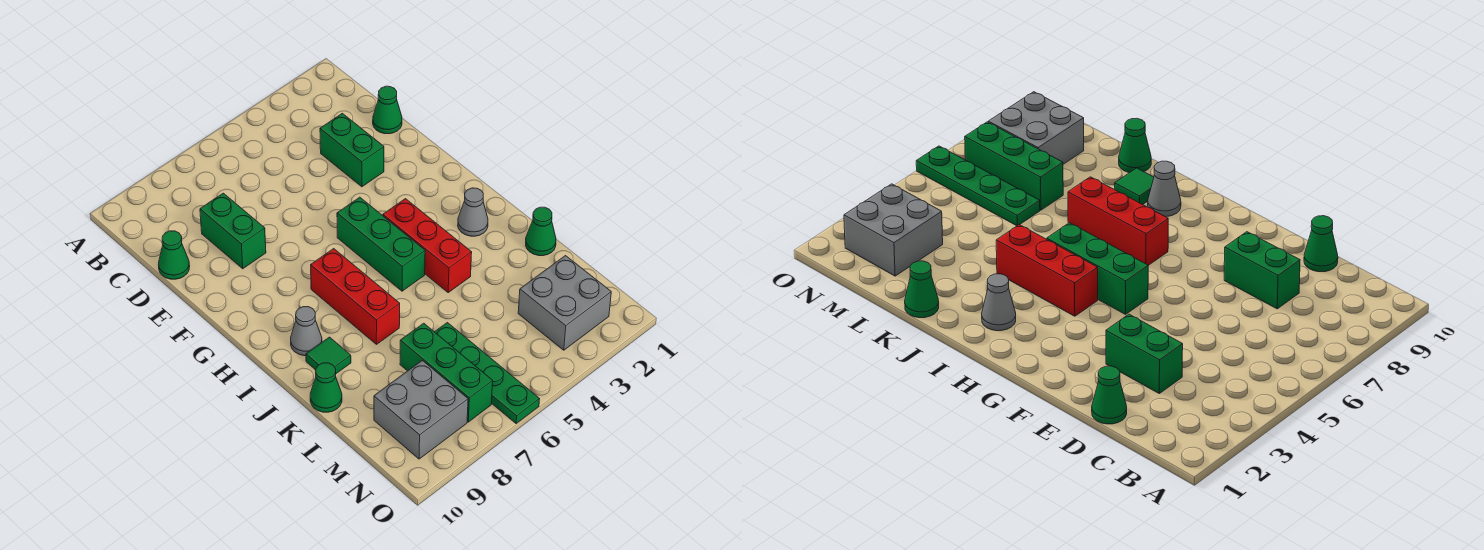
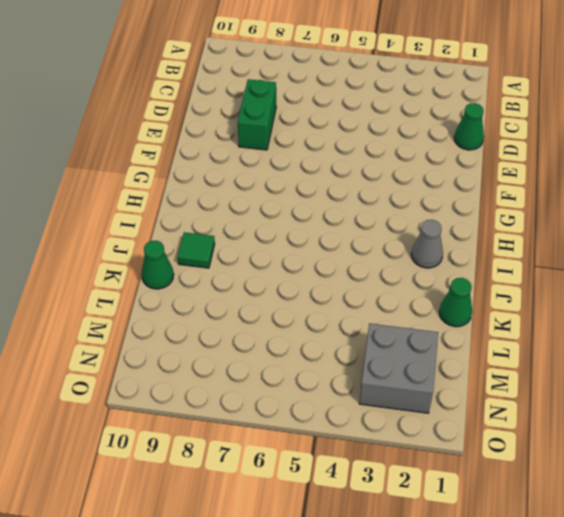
none -> green 1x2 brick [320,113,384,187]
none -> green 1x1 cone [159,231,190,279]
none -> green 1x3 brick [337,197,425,291]

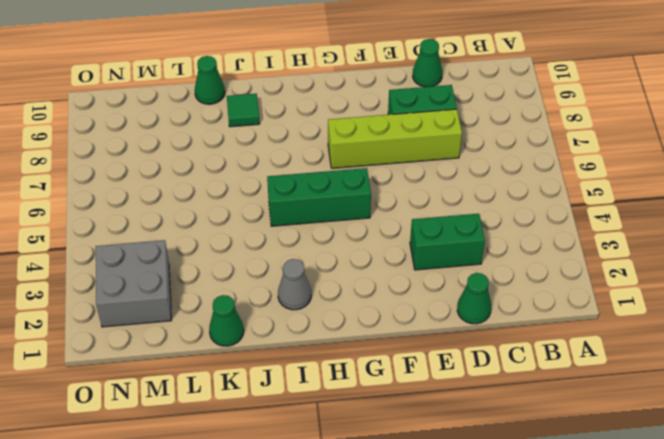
lime 1x4 brick [328,109,462,168] -> none
none -> red 1x3 brick [383,199,472,292]
none -> red 1x3 brick [311,249,400,344]
none -> grey 1x1 cone [291,307,322,356]

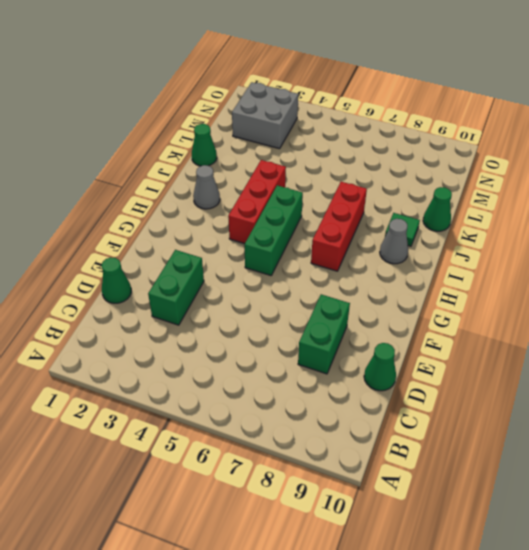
none -> green 1x4 plate [435,323,540,423]
none -> green 1x3 brick [400,323,493,422]
none -> grey 2x2 brick [374,360,468,459]

